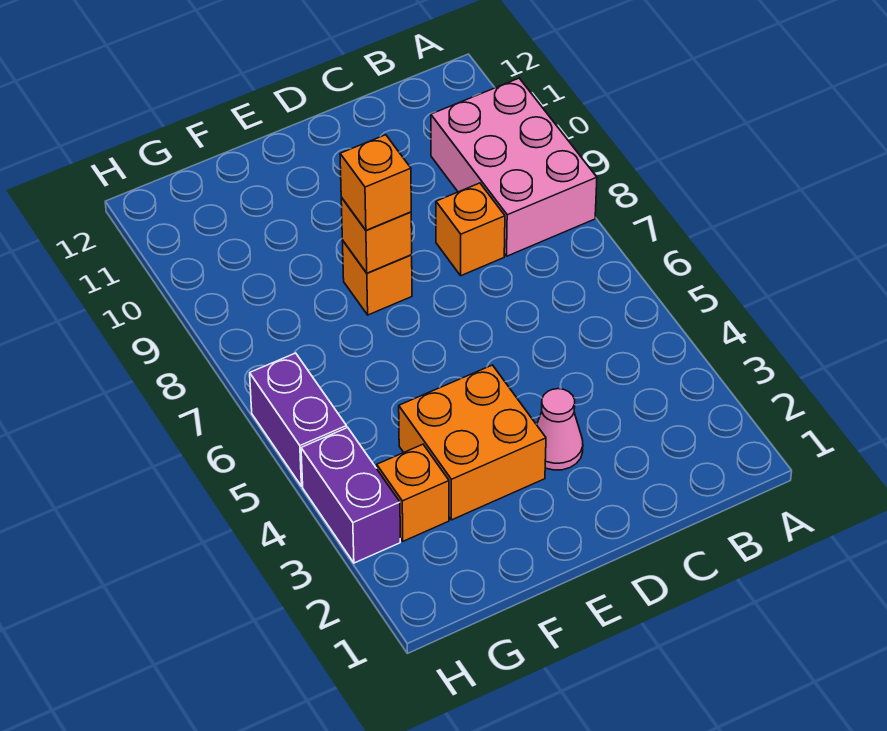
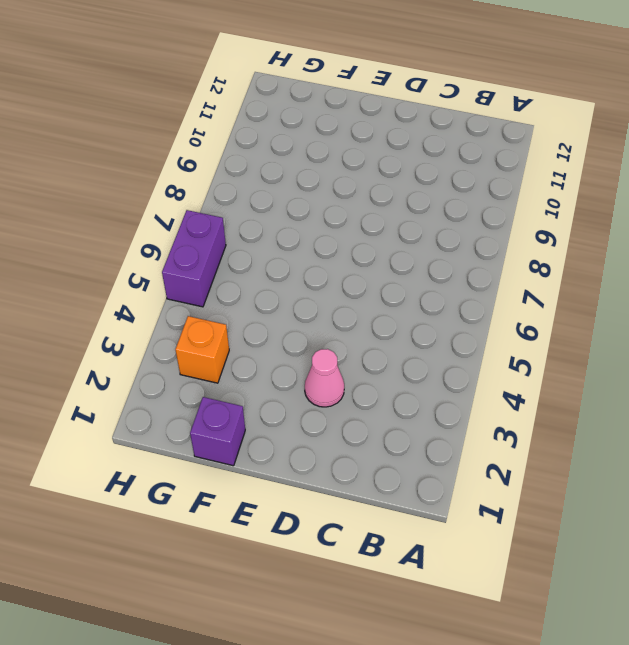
purple 1x1 brick [190,397,245,466] -> none
none -> pink 2x3 brick [431,78,597,256]
none -> orange 1x1 brick [436,183,505,276]

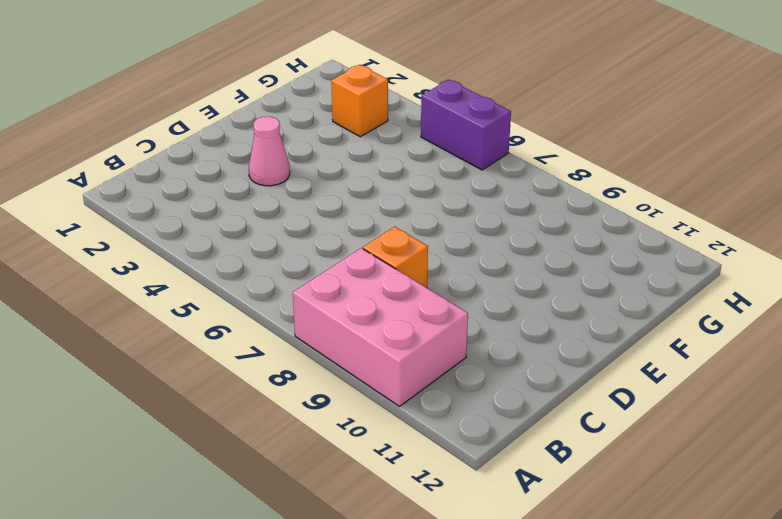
none -> orange 2x2 brick [399,365,546,520]
none -> orange 1x1 brick [342,240,412,315]

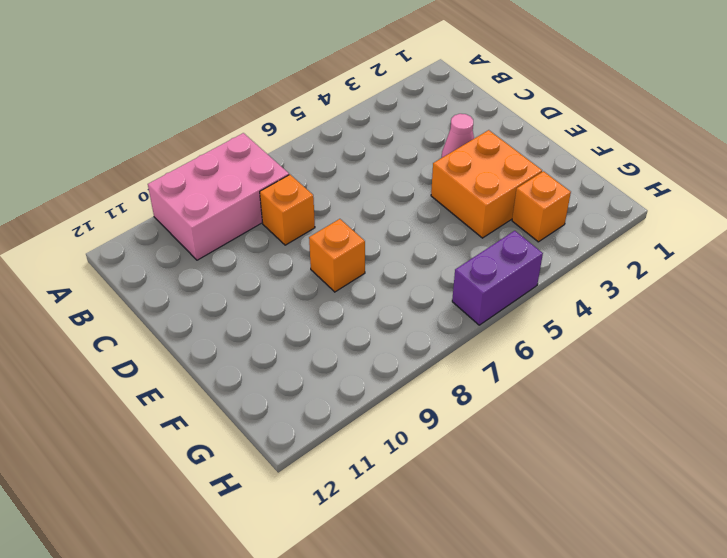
none -> purple 1x2 brick [301,428,400,563]
none -> orange 1x1 brick [341,198,412,273]

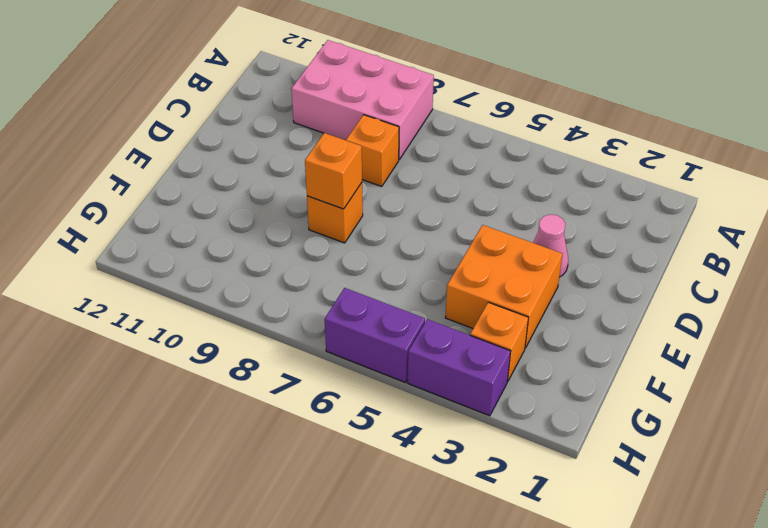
none -> orange 1x1 brick [340,135,411,230]

